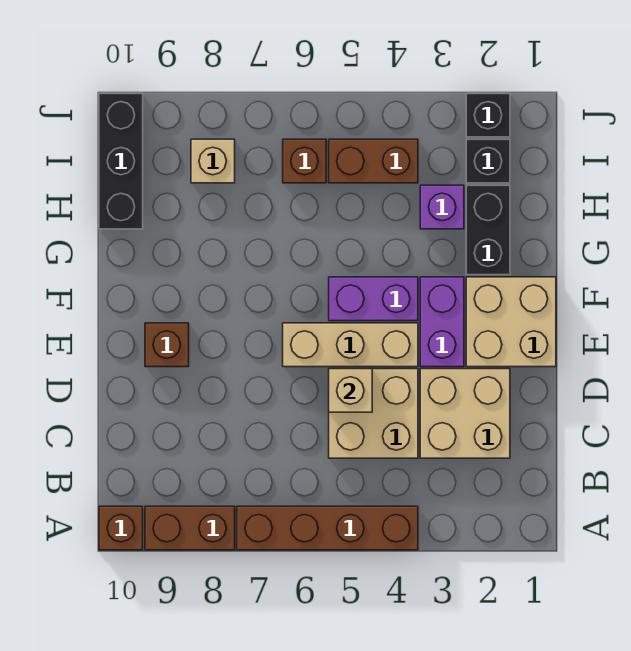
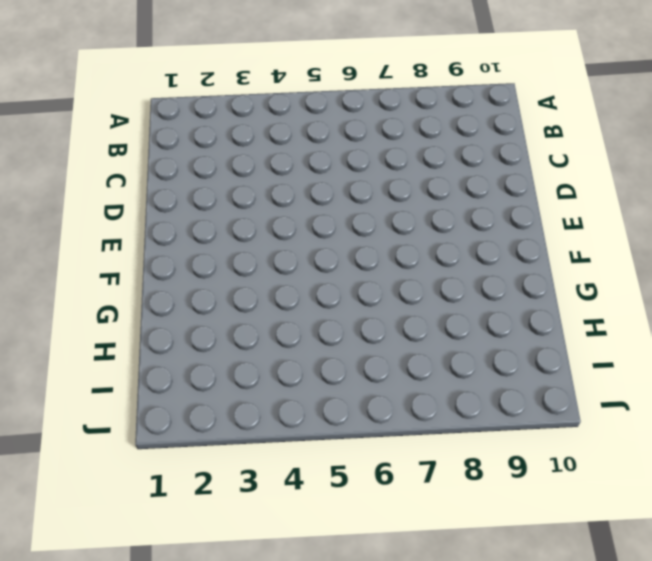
none -> brown 1x4 brick [237,506,418,550]
none -> brown 1x2 brick [145,506,235,550]
none -> brown 1x1 brick [99,506,143,550]

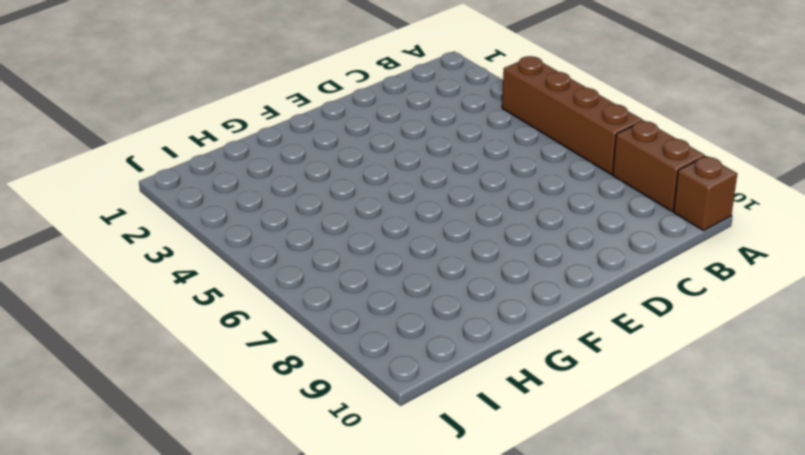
none -> tan 2x2 brick [420,369,510,458]
none -> tan 2x2 brick [329,369,418,458]
none -> tan 2x2 brick [466,277,556,367]

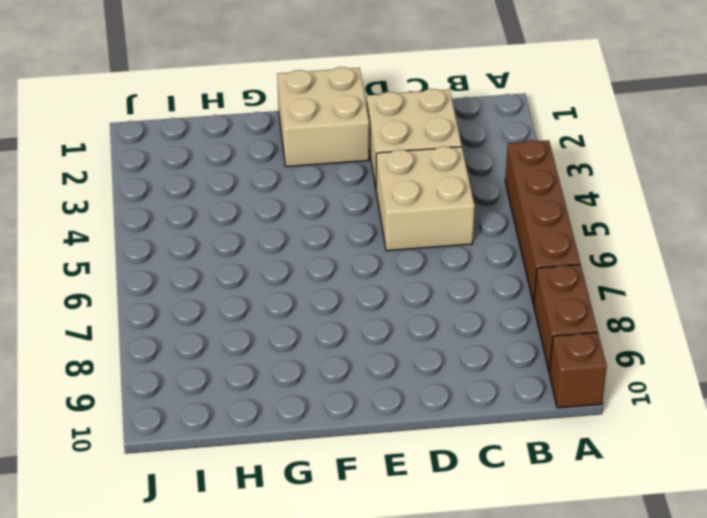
none -> purple 1x2 brick [420,277,464,367]
none -> tan 1x3 brick [283,323,418,367]
none -> brown 1x1 brick [145,323,189,367]

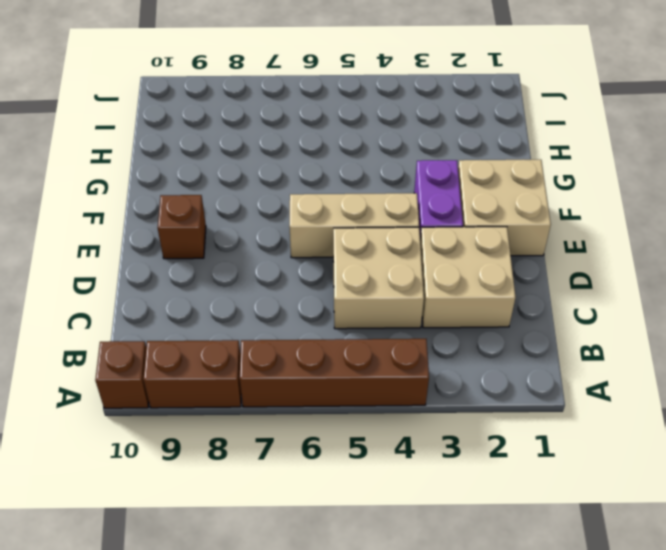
none -> purple 1x2 brick [329,277,418,321]
none -> black 1x2 brick [466,185,510,275]
none -> purple 1x1 brick [420,185,464,229]

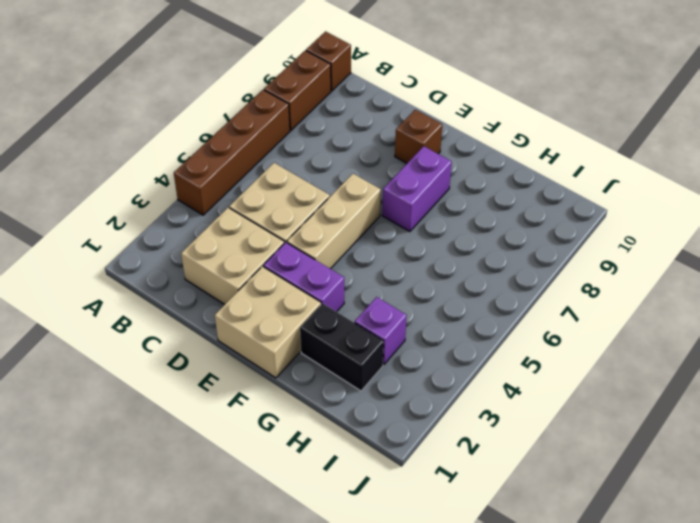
purple 1x2 brick [382,146,452,232] -> purple 1x2 brick moved to [329,277,418,321]
none -> black 1x3 brick [99,93,143,229]
none -> black 1x1 brick [466,139,510,183]
none -> brown 1x2 brick [329,139,418,183]

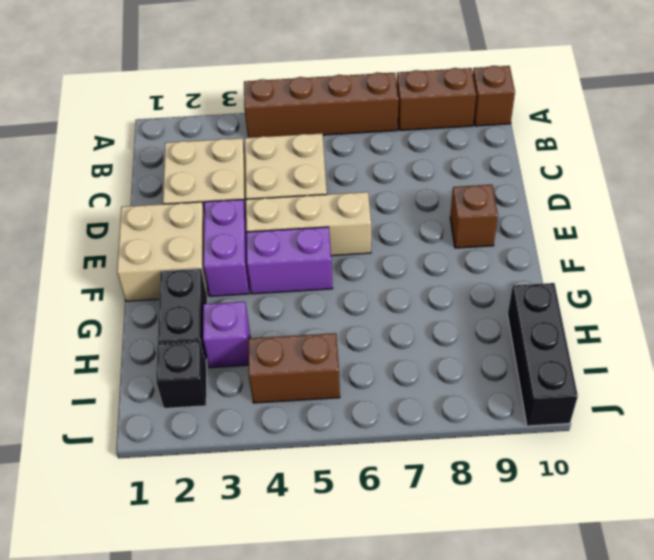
none -> brown 1x1 brick [283,139,326,183]
none -> tan 1x1 brick [191,139,235,183]
none -> black 1x1 brick [466,93,510,137]

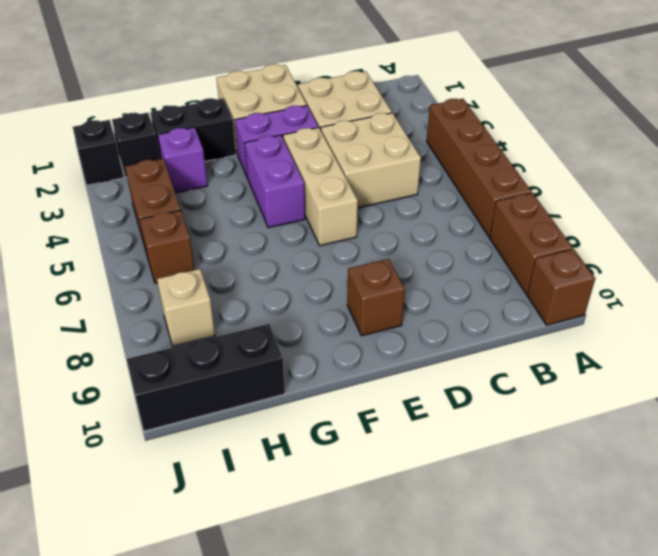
none -> tan 1x1 brick [329,369,372,412]

